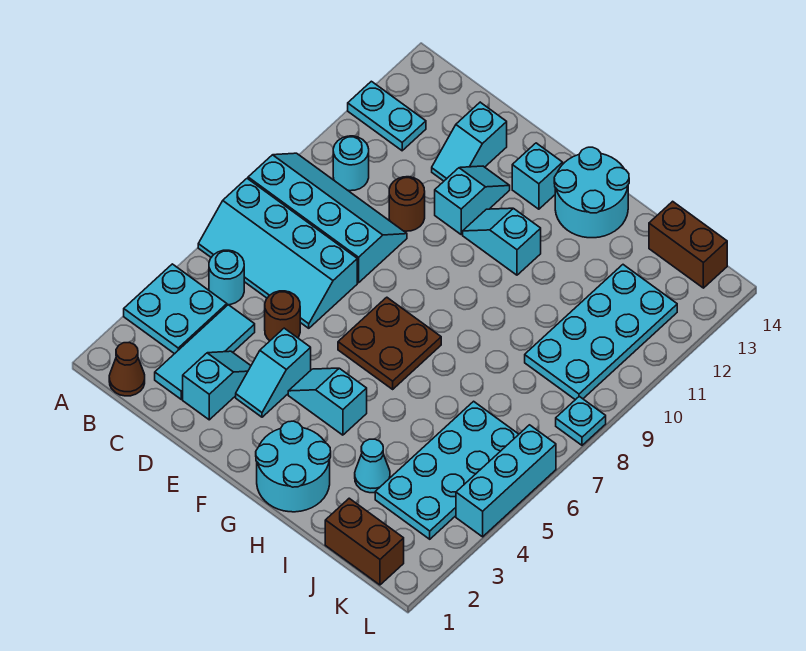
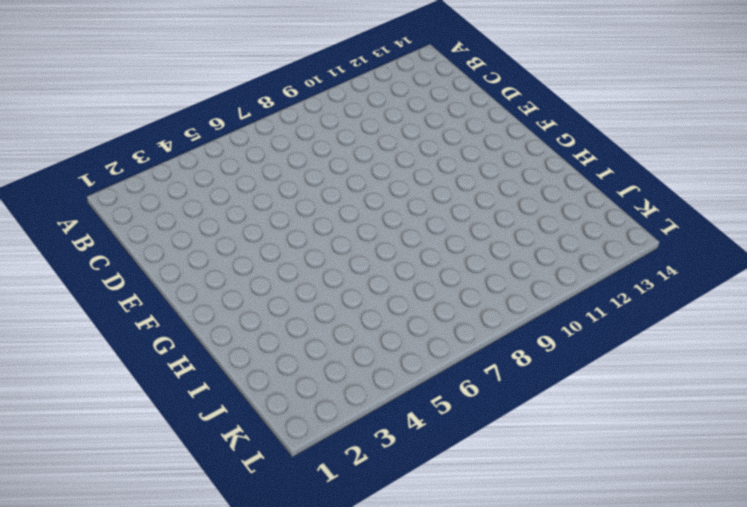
none -> cyan 2x2 plate [124,264,227,354]
none -> cyan 2x4 slope [198,179,357,328]
none -> cyan 2x4 slope [248,153,407,283]

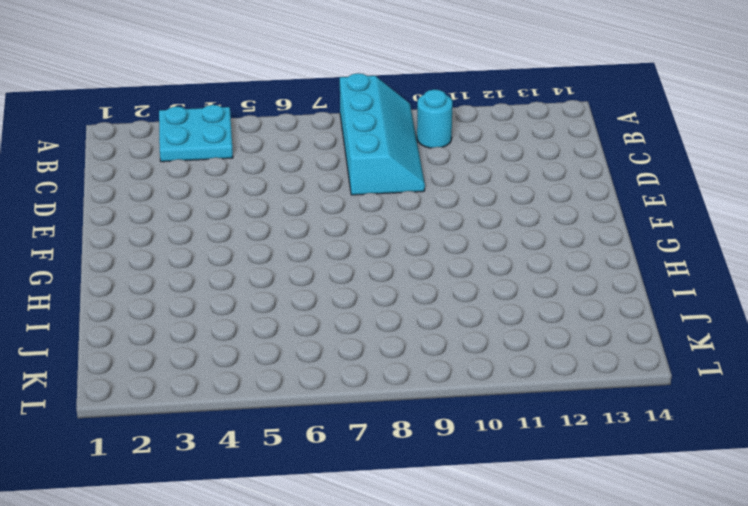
none -> cyan 2x4 slope [198,179,357,328]
none -> cyan 1x2 plate [348,81,426,151]
none -> brown 1x1 cone [109,343,145,396]

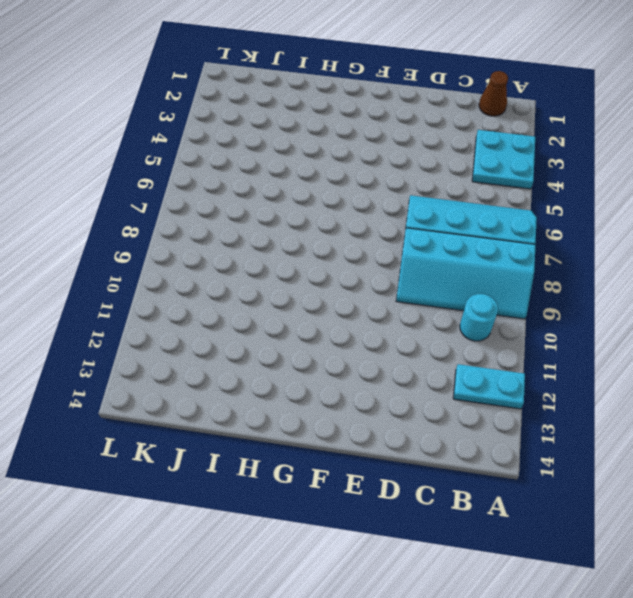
none -> cyan 1x1 round brick [209,250,244,305]
none -> cyan 1x3 tile [155,305,255,399]
none -> cyan 1x2 slope [183,351,251,420]

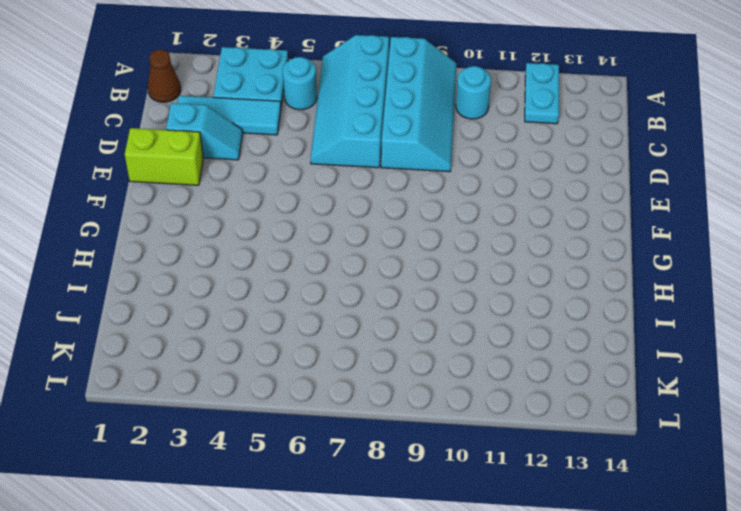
lime 1x2 brick [125,128,203,185] -> none
none -> brown 1x1 round brick [265,291,300,341]
none -> brown 1x1 round brick [389,177,425,231]
none -> cyan 1x2 slope [432,102,507,181]

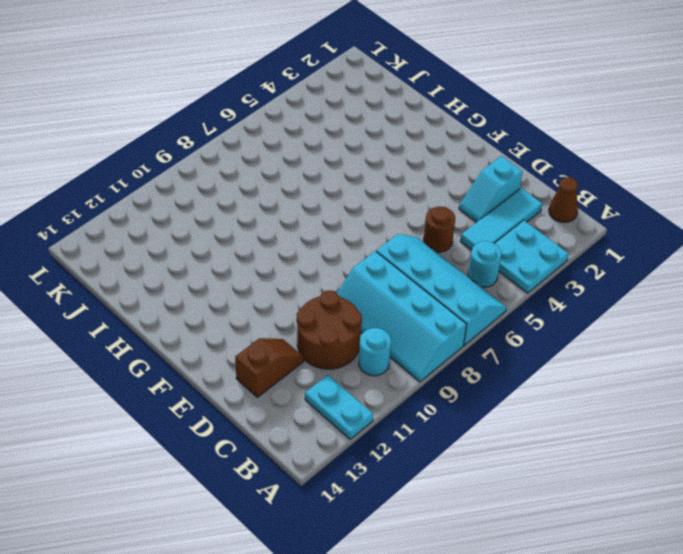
brown 2x2 round brick [297,291,362,369] -> brown 1x1 round brick [389,177,425,231]
brown 1x2 slope [235,338,304,397] -> cyan 1x2 slope [432,102,507,181]
none -> cyan 1x2 slope [236,328,311,417]
none -> cyan 1x2 slope [435,166,510,234]
none -> cyan 1x2 slope [288,368,367,435]

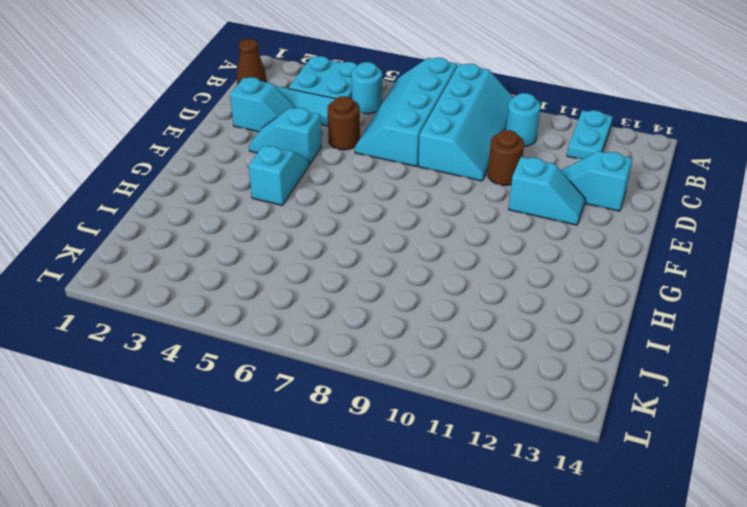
none -> brown 2x2 plate [338,297,441,389]
none -> cyan 1x2 slope [463,208,541,275]
none -> cyan 1x1 brick [512,143,563,209]

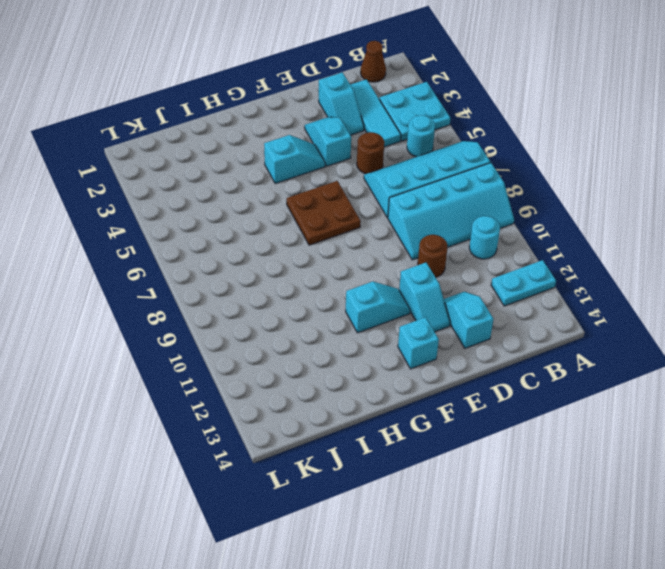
none -> cyan 2x2 round brick [256,421,331,512]
none -> cyan 2x2 round brick [554,147,629,238]
none -> cyan 1x1 cone [355,439,390,493]

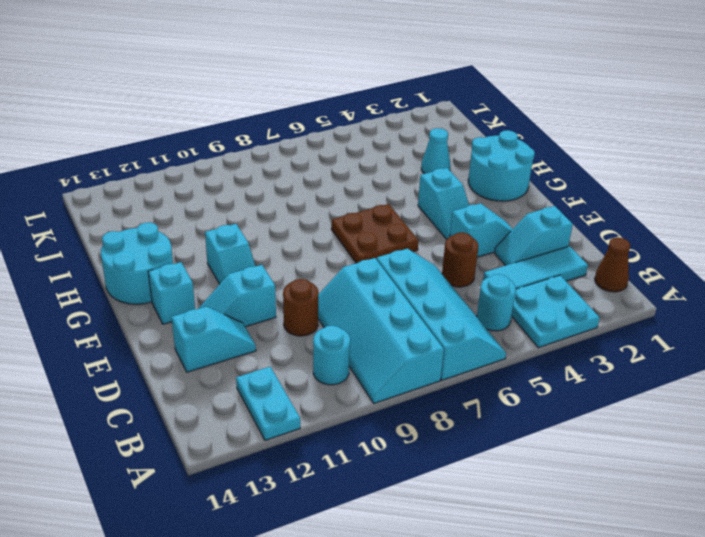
none -> brown 1x2 brick [325,498,404,585]
none -> cyan 2x4 plate [375,401,519,539]
none -> cyan 2x4 plate [525,265,677,400]

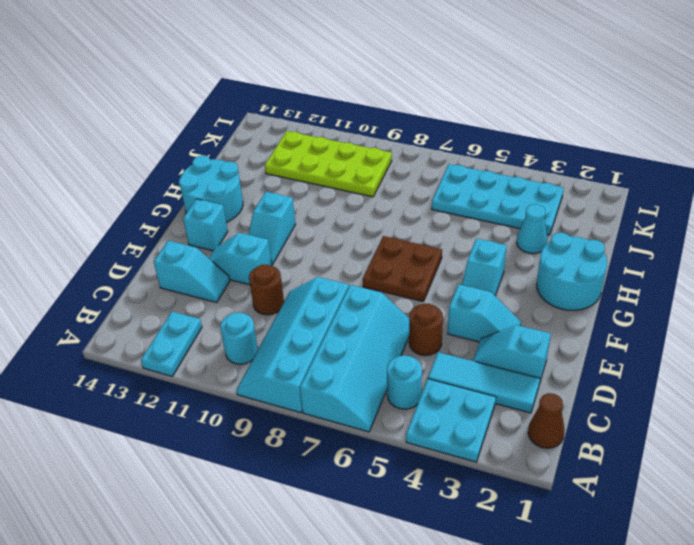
lime 2x4 plate [265,131,392,197] -> cyan 2x4 plate [525,265,677,400]
none -> brown 1x2 brick [325,498,404,585]
none -> brown 1x2 brick [649,201,727,288]
none -> cyan 1x3 brick [456,425,556,537]

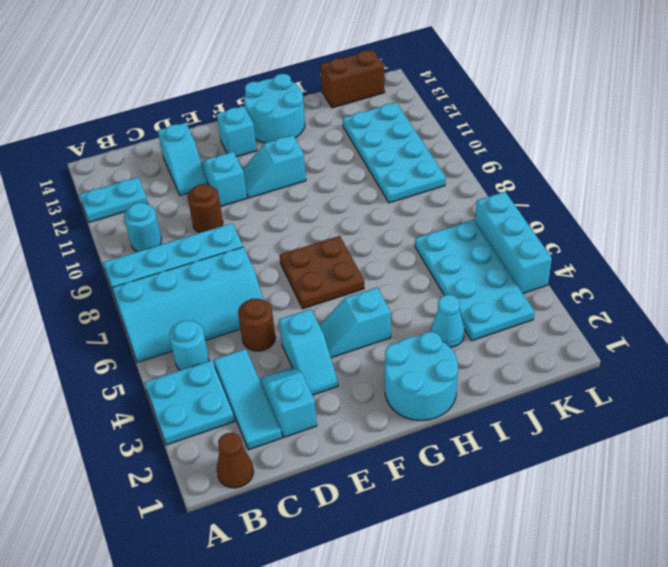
none -> brown 1x2 brick [325,498,404,585]
none -> cyan 1x1 plate [556,396,606,445]

